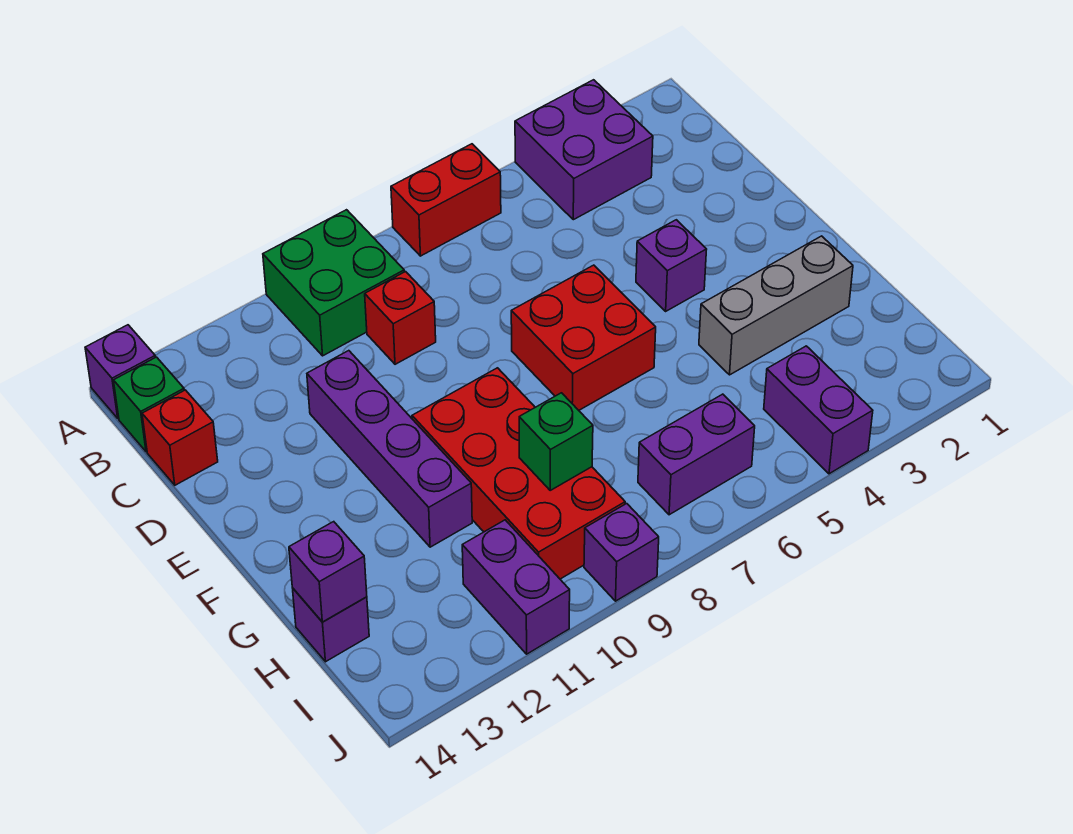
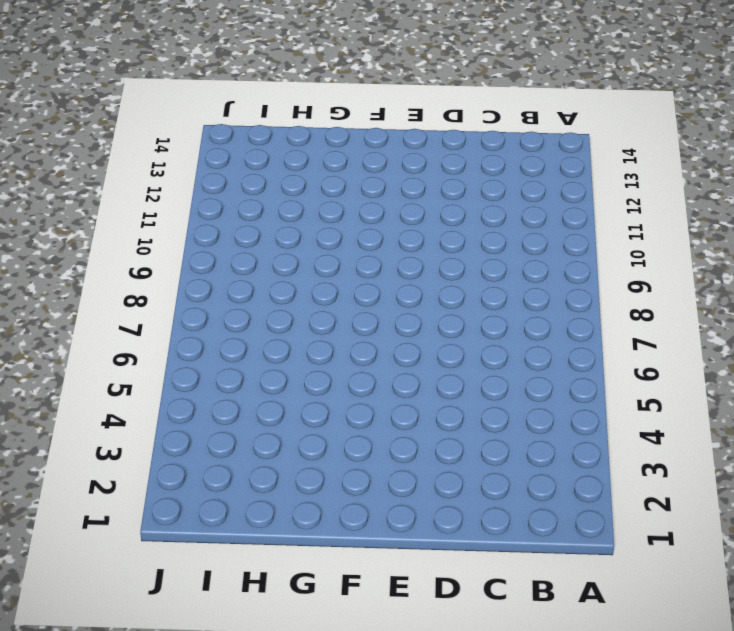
none -> purple 2x2 brick [515,80,653,220]
none -> red 1x2 brick [391,144,501,256]
none -> green 2x2 brick [263,210,404,356]

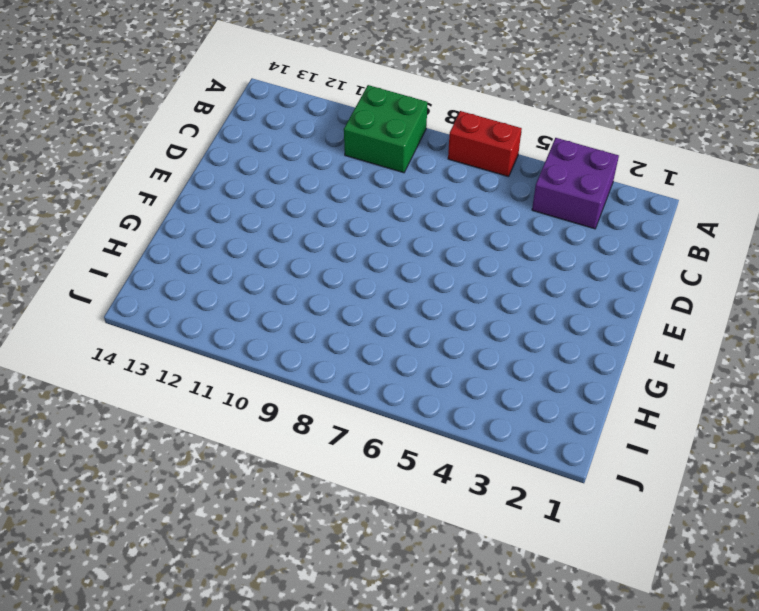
none -> purple 1x1 brick [85,325,155,418]
none -> green 1x1 brick [113,357,184,452]
none -> red 1x1 brick [365,272,436,364]

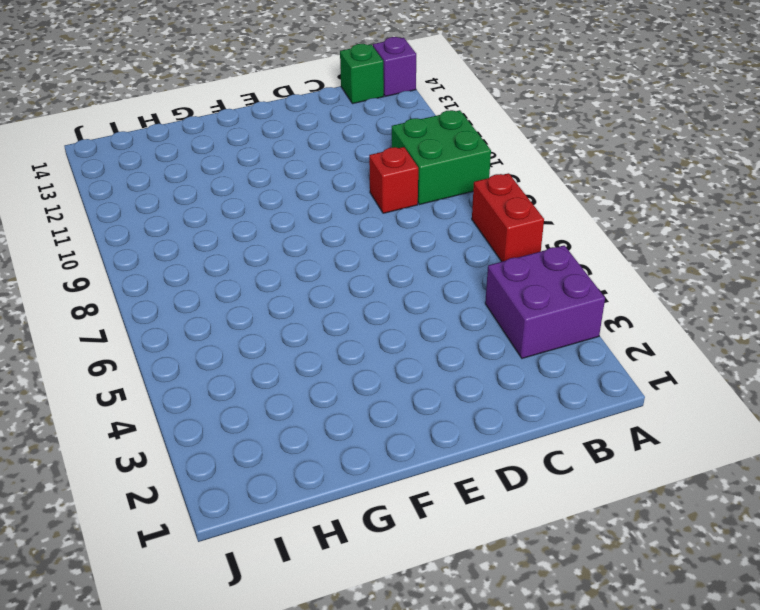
none -> red 1x1 brick [142,390,218,485]
none -> purple 1x4 brick [307,351,472,547]
none -> purple 1x1 brick [636,220,707,311]

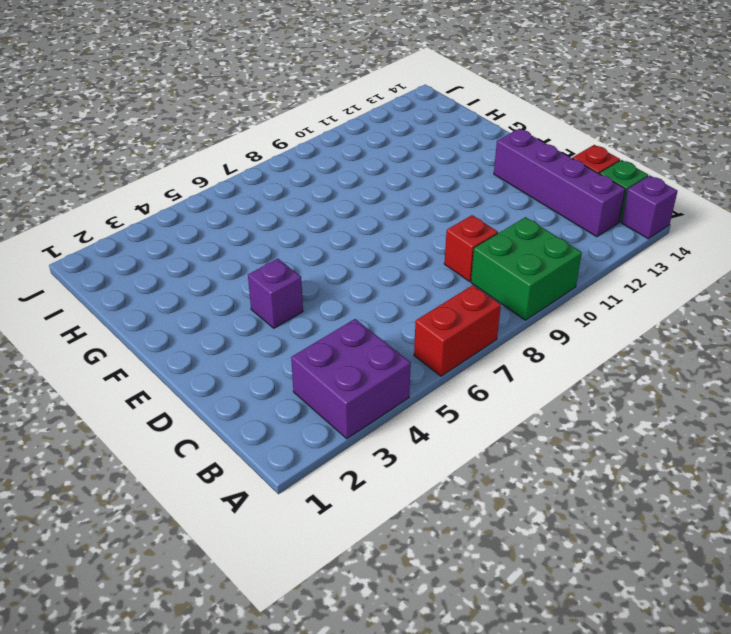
purple 1x4 brick [494,129,625,237] -> purple 1x4 brick moved to [307,351,472,547]
none -> red 2x2 brick [511,265,656,410]
none -> red 2x4 brick [412,368,625,579]
none -> grey 1x3 brick [699,236,853,375]

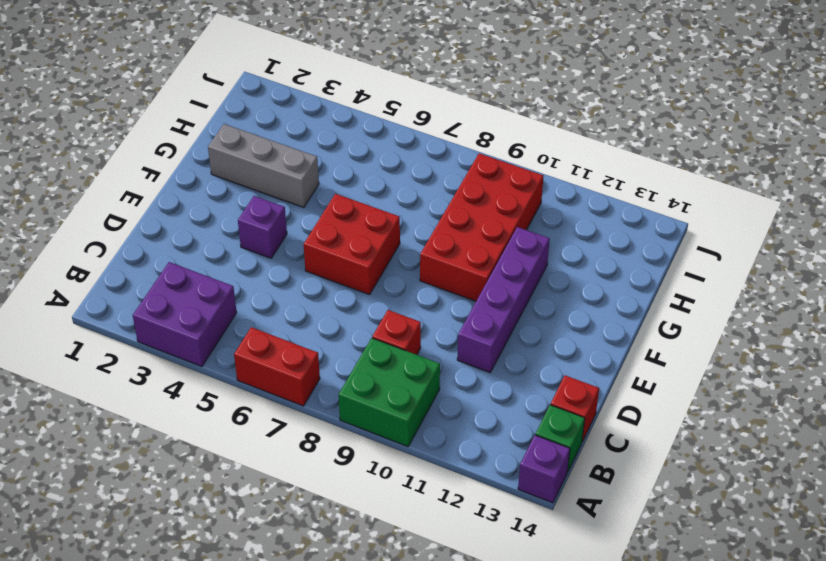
none -> purple 1x1 brick [293,589,369,662]
none -> purple 1x2 brick [764,346,873,474]
none -> purple 1x2 brick [638,394,755,515]

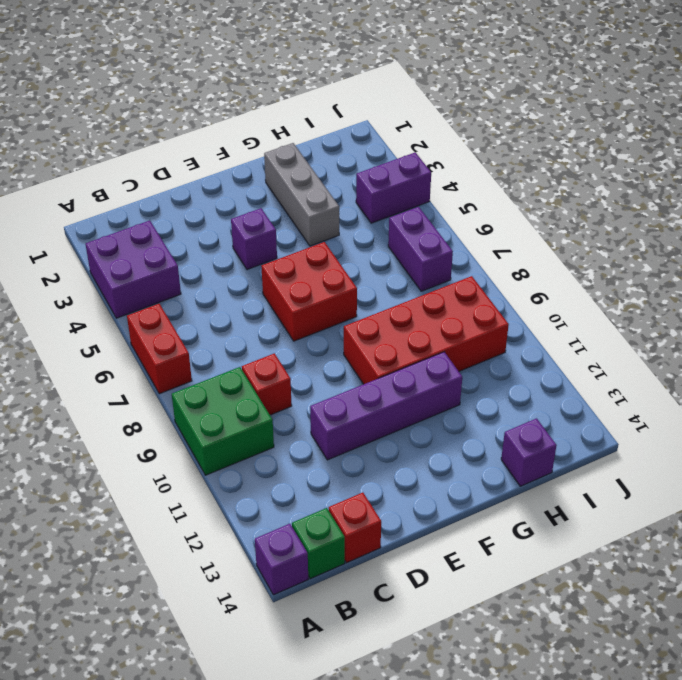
none -> purple 1x2 brick [462,520,570,654]
none -> purple 1x1 brick [584,504,659,601]
none -> green 1x1 brick [519,393,593,490]

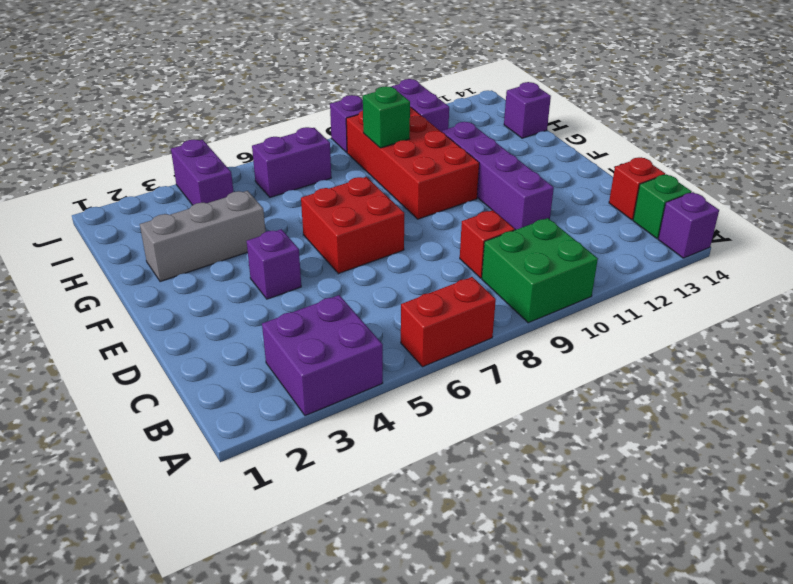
none -> purple 1x1 brick [289,522,367,622]

